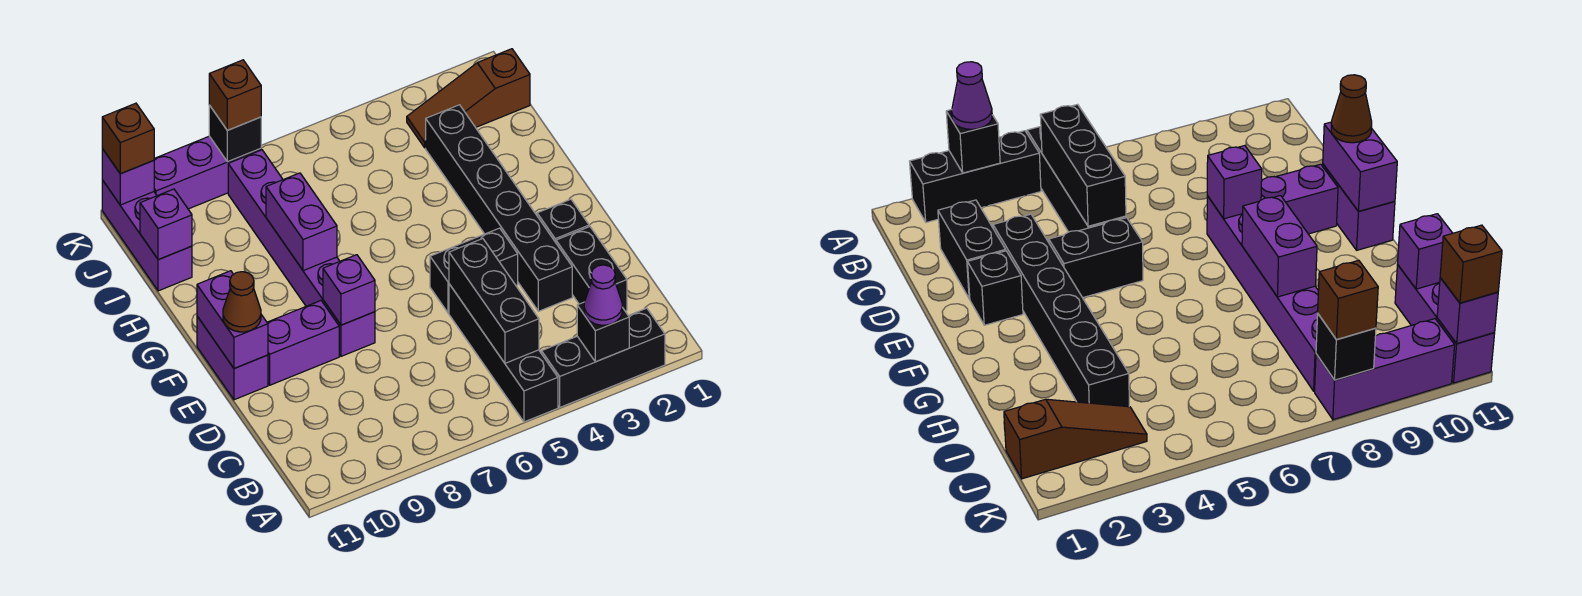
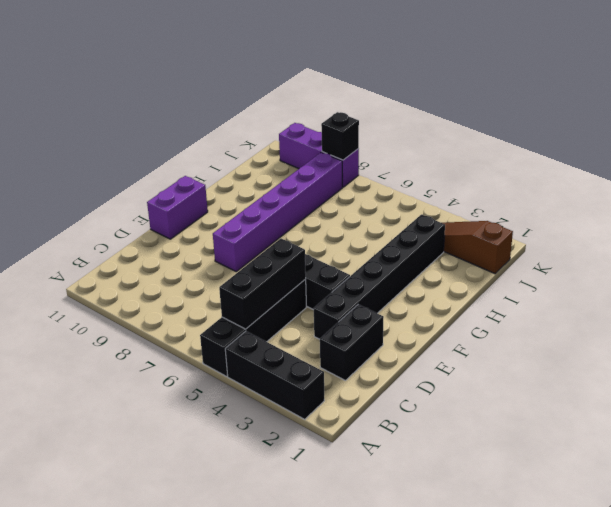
none -> black 1x1 brick [537,199,589,242]
none -> purple 1x2 brick [267,301,339,385]
none -> purple 1x3 brick [102,180,192,291]

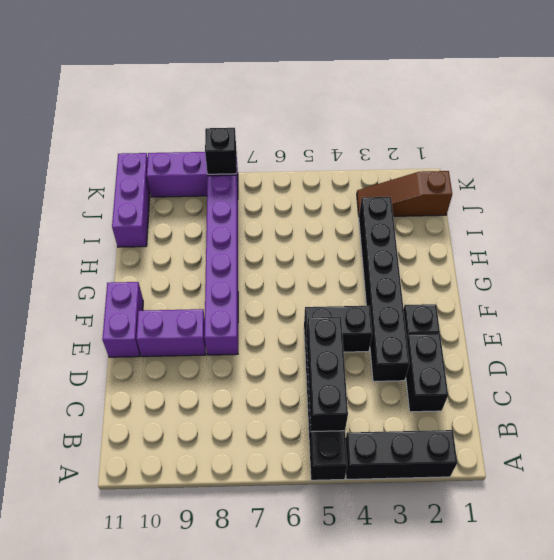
none -> black 1x1 brick [577,302,629,362]
none -> purple 1x1 brick [323,255,375,325]
none -> purple 1x2 brick [197,271,268,368]

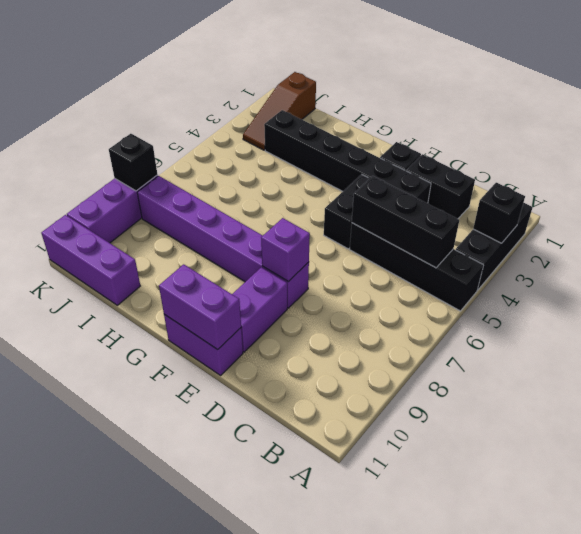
none -> purple 1x2 brick [266,173,337,271]
none -> purple 1x1 brick [140,189,192,260]
none -> purple 1x1 brick [102,149,154,205]

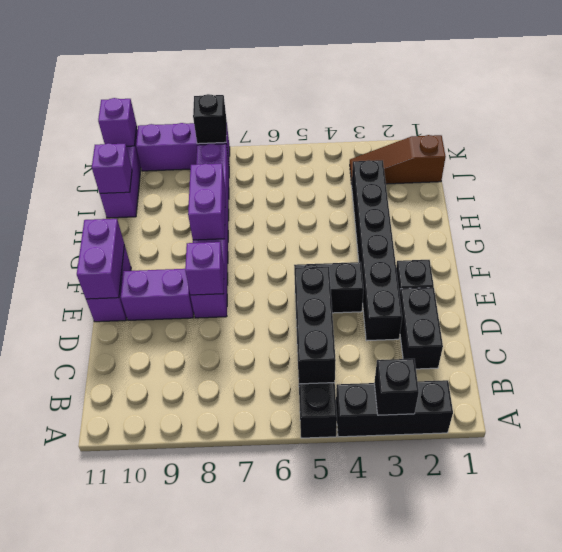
none -> purple 1x1 cone [584,265,622,325]
none -> brown 1x1 cone [223,272,261,332]
none -> brown 1x1 brick [209,60,261,130]

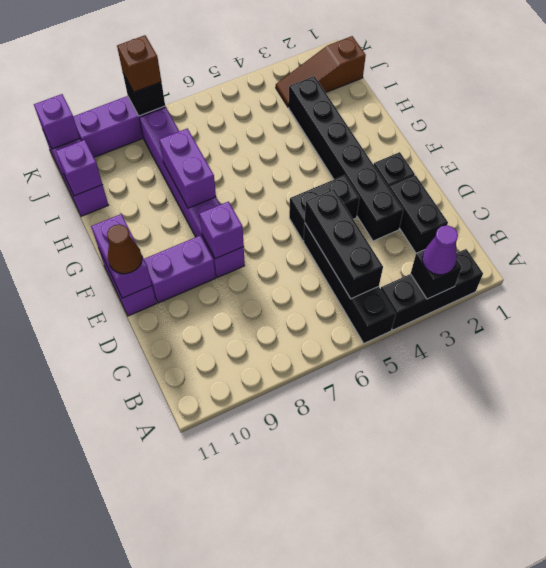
none -> brown 1x1 brick [102,103,154,174]

